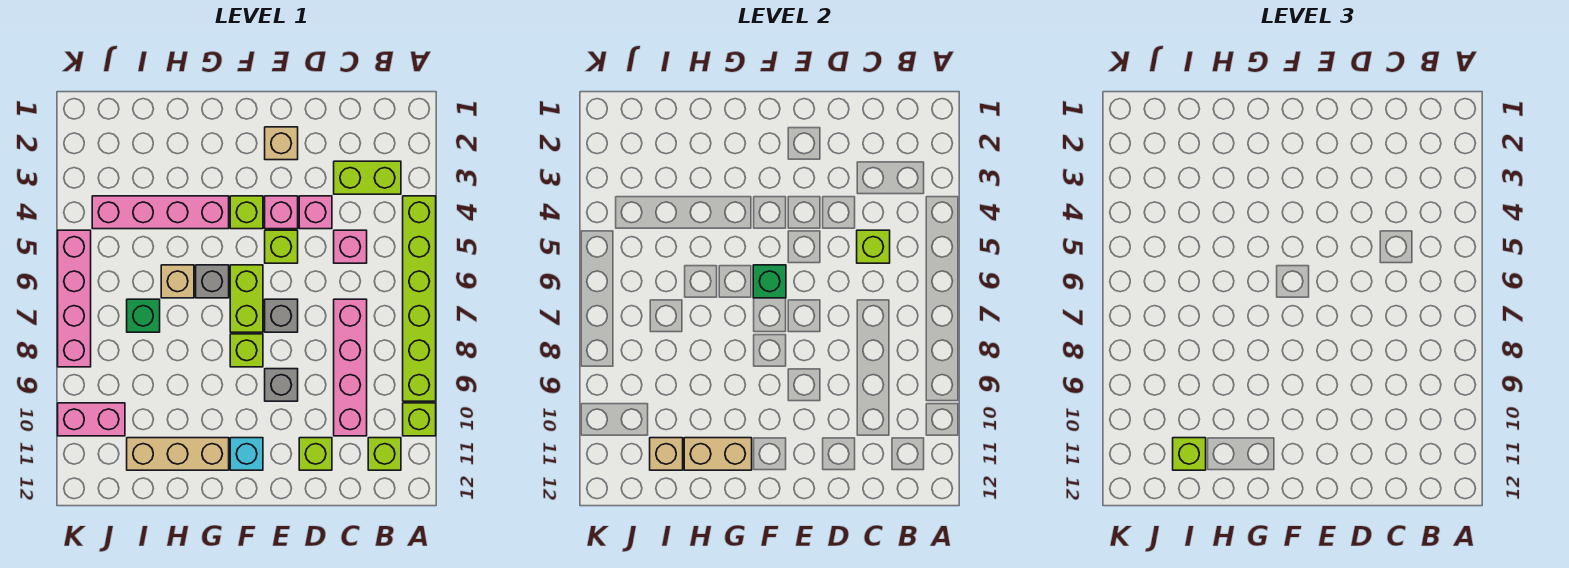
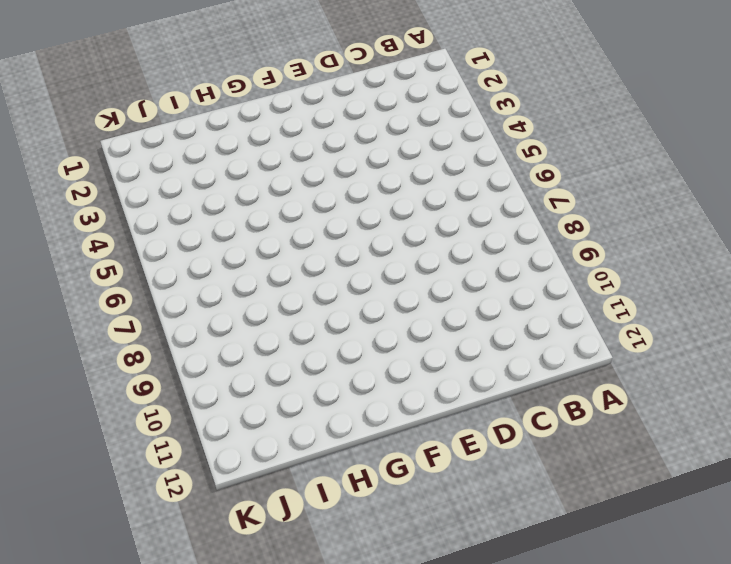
none -> lime 1x6 brick [403,196,436,401]
none -> lime 1x1 brick [403,403,436,436]
none -> lime 1x2 brick [334,161,401,194]

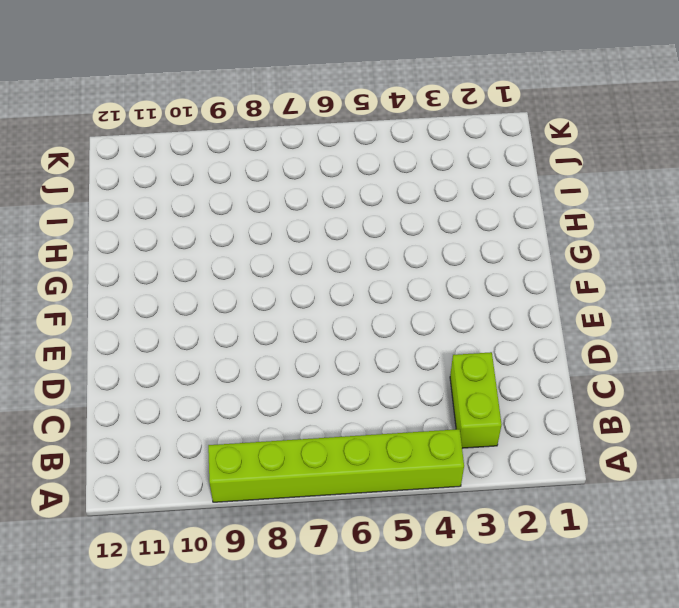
none -> lime 1x1 brick [403,403,436,436]
none -> lime 1x1 brick [368,438,401,470]
none -> pink 1x1 brick [334,230,367,263]

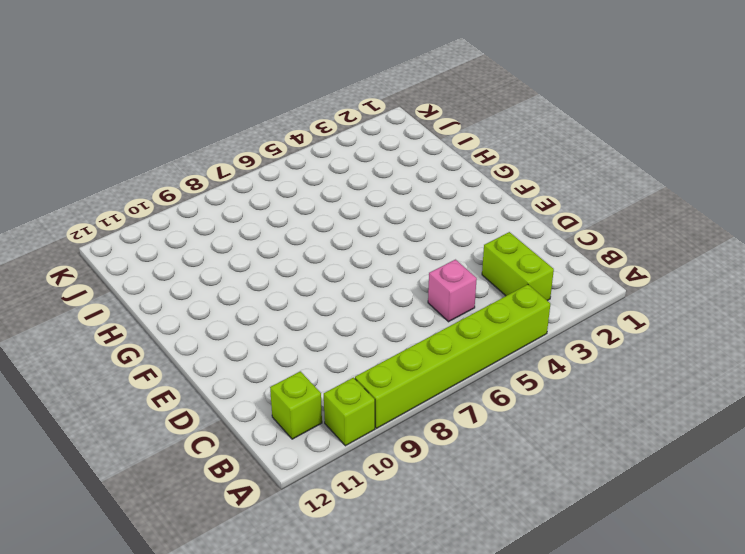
none -> pink 1x4 brick [334,299,367,436]
none -> pink 1x1 brick [299,196,332,229]
none -> lime 1x1 brick [299,438,332,470]

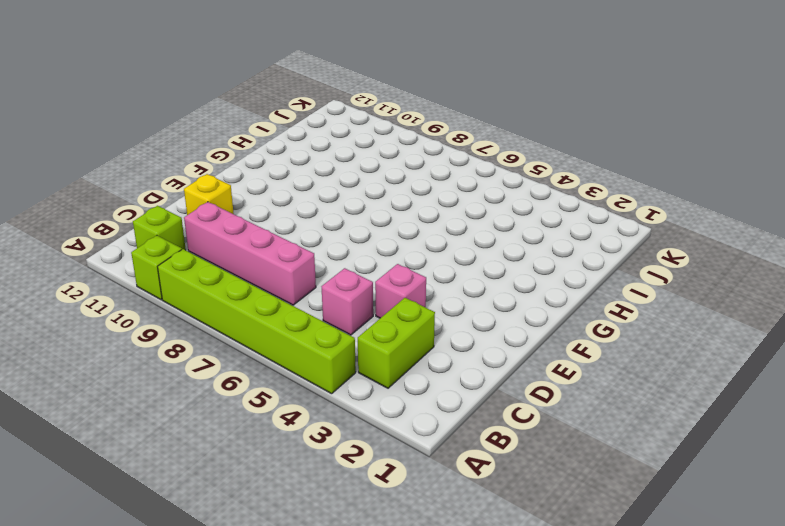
yellow 1x1 brick [184,174,234,215] -> lime 1x1 brick [299,438,332,470]
none -> tan 1x1 brick [265,127,298,160]
none -> pink 1x1 brick [265,196,298,229]
none -> lime 1x1 brick [265,230,298,263]

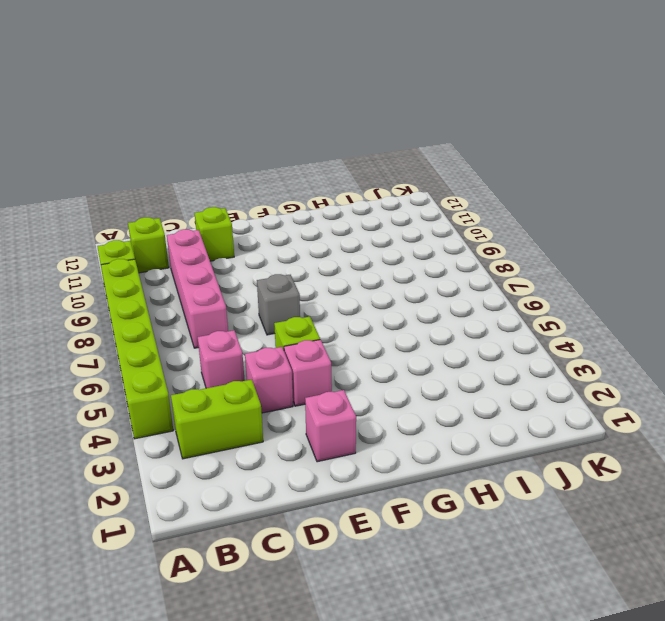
pink 1x1 brick [305,390,356,462] -> tan 1x1 brick [265,127,298,160]
none -> grey 1x1 brick [265,369,298,401]
none -> lime 1x1 brick [230,196,263,229]
none -> lime 1x2 brick [230,265,263,332]

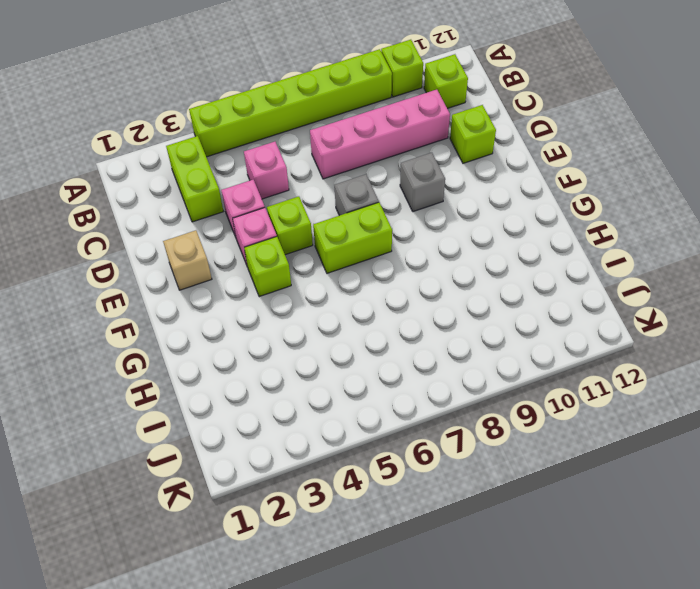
none -> lime 1x1 brick [230,334,263,367]
none -> cyan 1x1 brick [230,438,263,470]
none -> pink 1x4 brick [92,196,229,229]

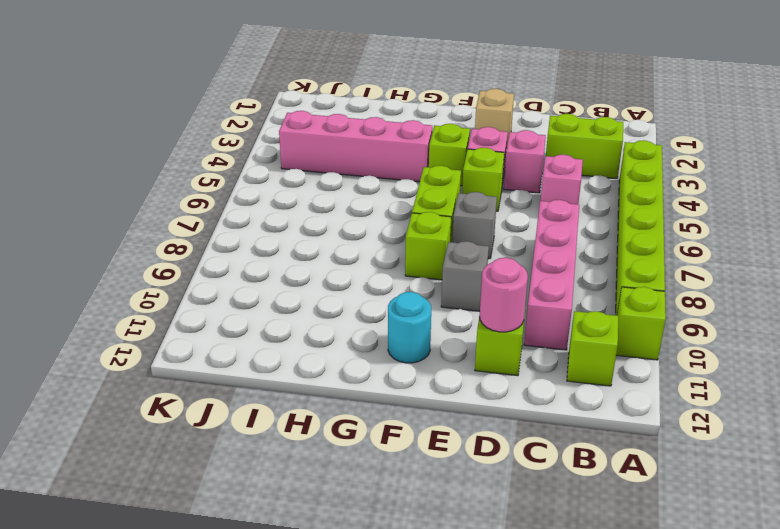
pink 1x1 round brick [480,258,528,332] -> none
cyan 1x1 round brick [388,292,431,363] -> cyan 1x1 brick [230,438,263,470]
none -> grey 1x1 brick [196,265,229,298]
none -> tan 1x3 brick [127,438,229,470]
none -> tan 1x1 brick [161,265,194,298]

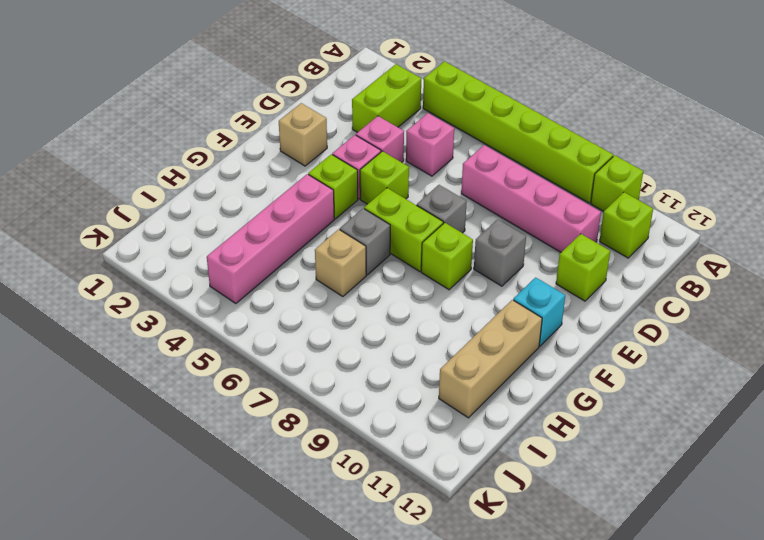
none -> green 1x1 brick [127,299,160,332]
none -> pink 1x2 brick [58,403,125,436]
none -> pink 1x4 brick [58,230,91,367]

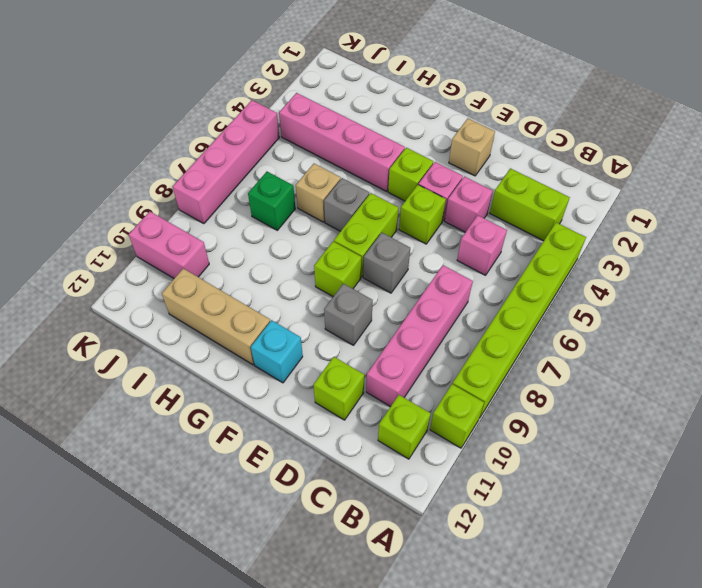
none -> lime 1x1 brick [857,230,890,263]
none -> green 1x1 brick [753,265,786,298]
none -> tan 1x2 brick [684,438,752,470]

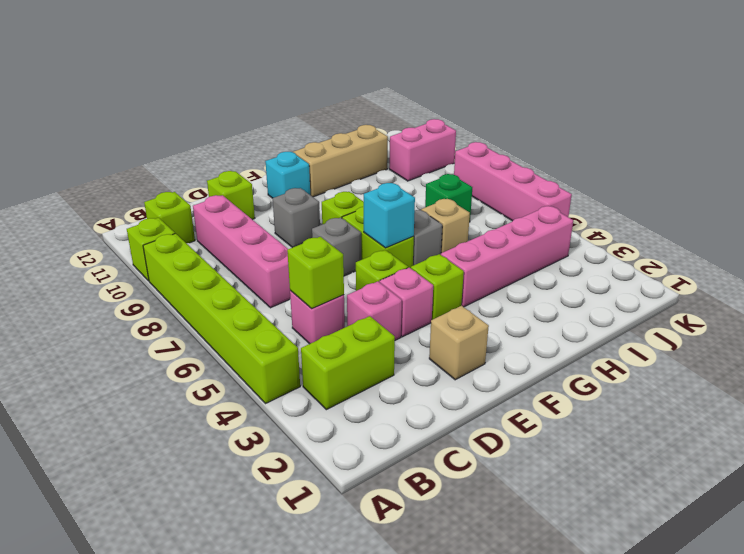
cyan 1x1 brick [364,183,415,248] -> green 1x1 brick [753,265,786,298]
none -> tan 1x2 brick [684,438,752,470]
none -> tan 1x1 brick [650,438,683,470]
none -> lime 1x1 brick [1173,438,1206,470]

